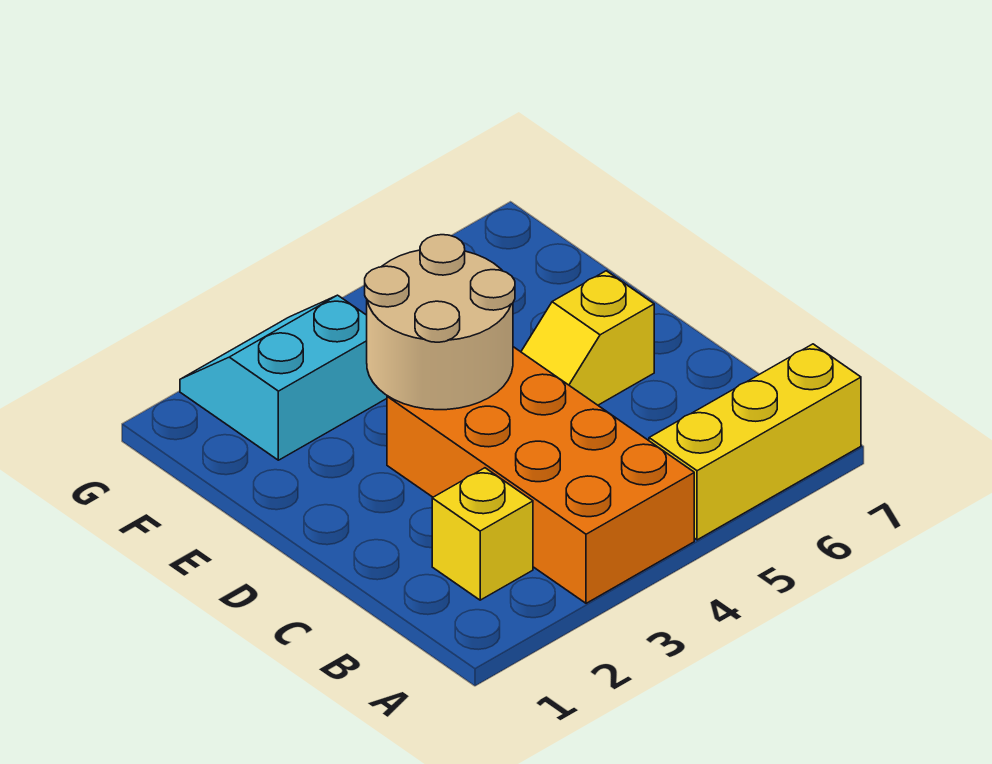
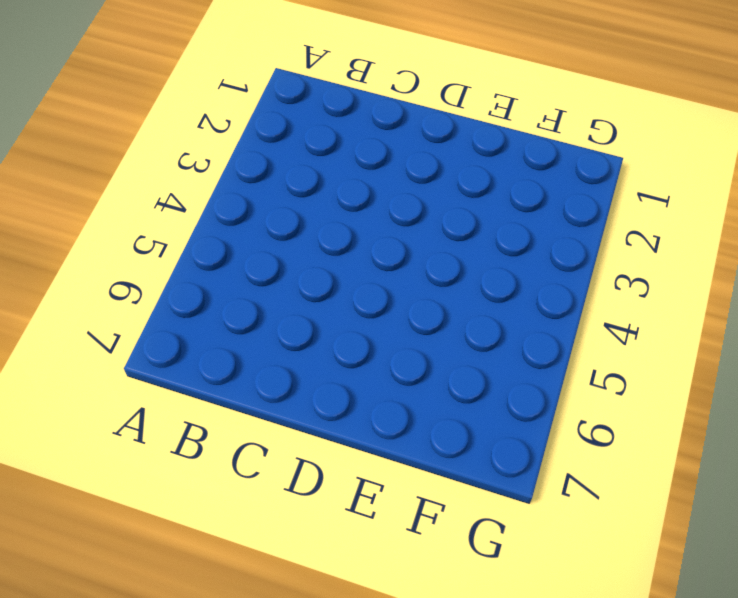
none -> orange 2x4 brick [387,347,694,603]
none -> yellow 1x3 brick [649,344,861,540]

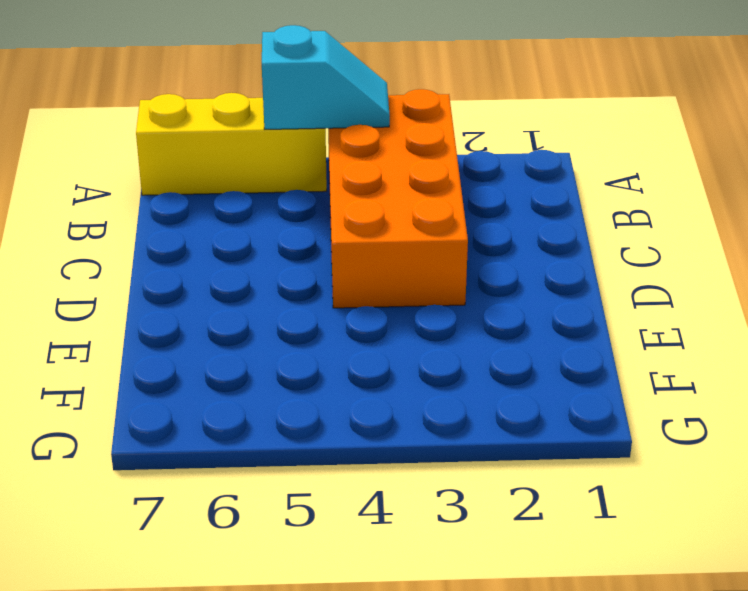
cyan 1x2 slope [262,25,390,129] -> none
none -> yellow 1x1 brick [432,468,533,600]
none -> yellow 1x2 slope [521,271,654,405]

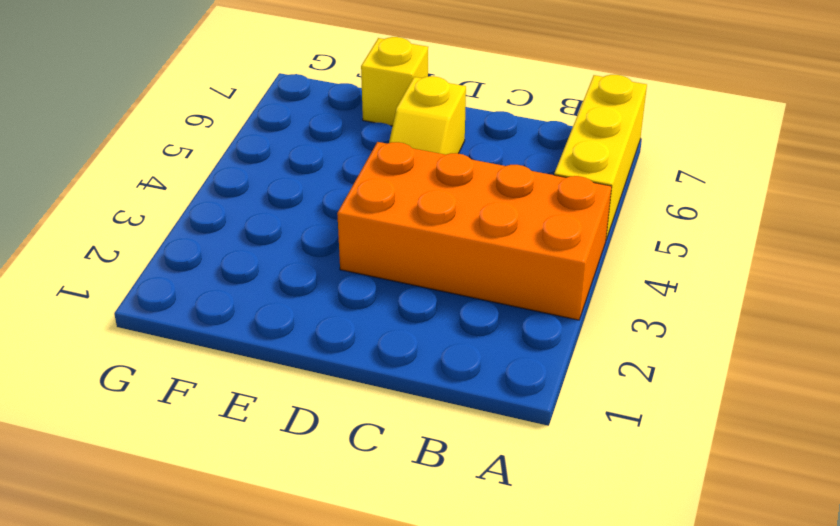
yellow 1x1 brick [361,37,428,126] -> yellow 1x1 brick moved to [432,468,533,600]
none -> cyan 2x2 slope [180,295,387,460]
none -> tan 2x2 round brick [365,235,515,410]

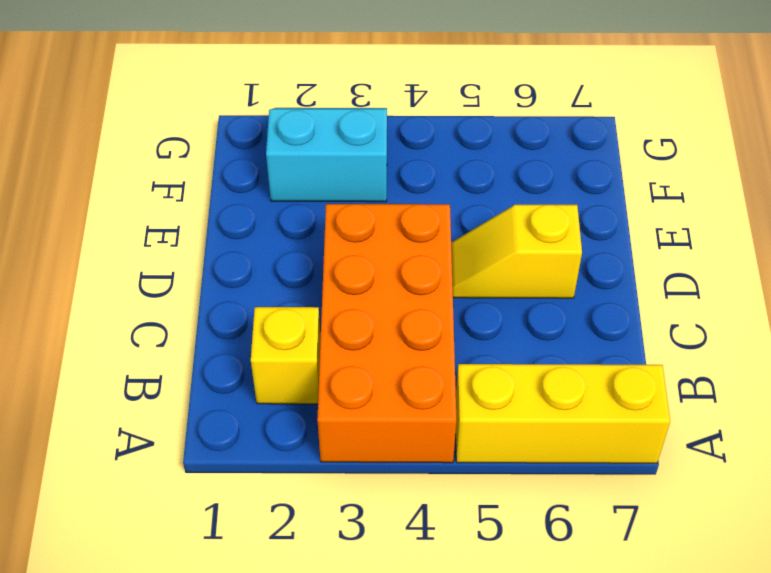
none -> tan 2x2 round brick [365,235,515,410]

